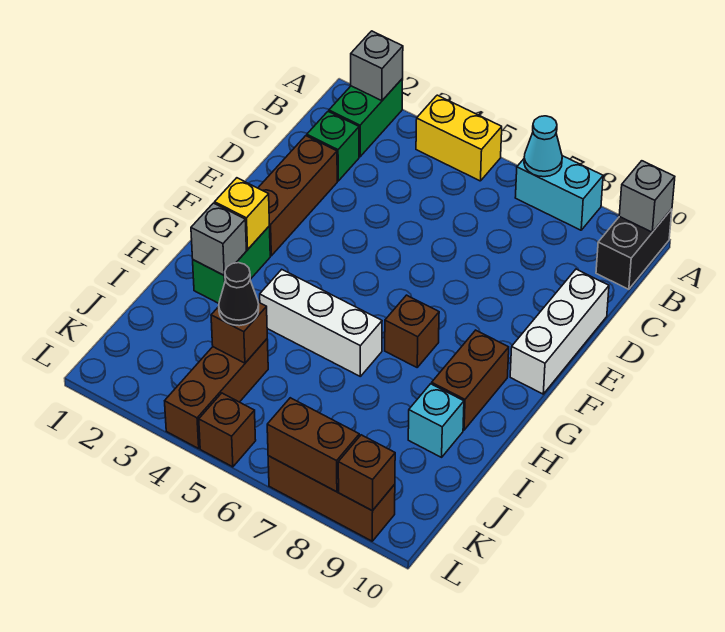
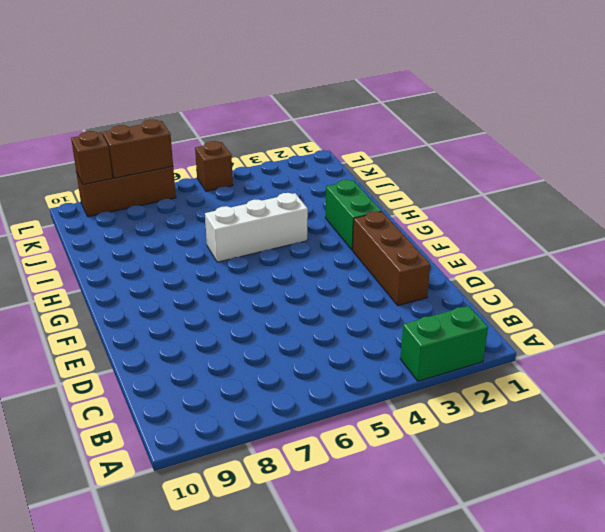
green 1x2 brick [400,306,488,381] -> green 1x2 brick turned to [329,79,403,157]
none -> yellow 1x2 brick [416,95,502,181]
none -> cyan 1x2 brick [515,156,603,230]
none -> black 1x2 brick [596,209,672,289]

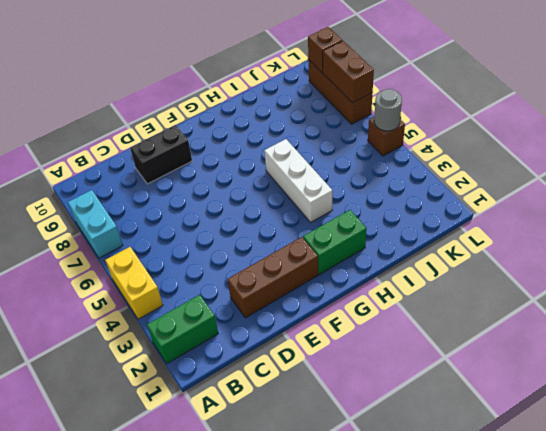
black 1x2 brick [130,125,192,184] -> black 1x2 brick moved to [596,209,672,289]
grey 1x1 round brick [374,89,402,131] -> none
none -> green 1x1 brick [307,112,359,181]
none -> white 1x3 brick [510,269,609,394]
none -> brown 1x1 brick [385,295,439,367]

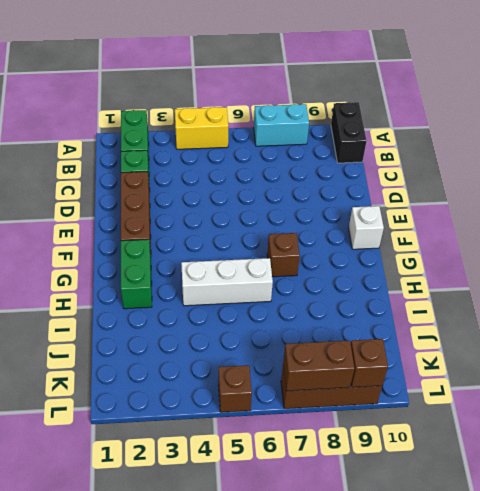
white 1x1 brick [349,206,384,249] -> white 1x3 brick [510,269,609,394]
none -> brown 1x2 brick [432,330,509,430]
none -> cyan 1x1 brick [408,384,464,457]
none -> brown 1x3 brick [165,339,268,449]

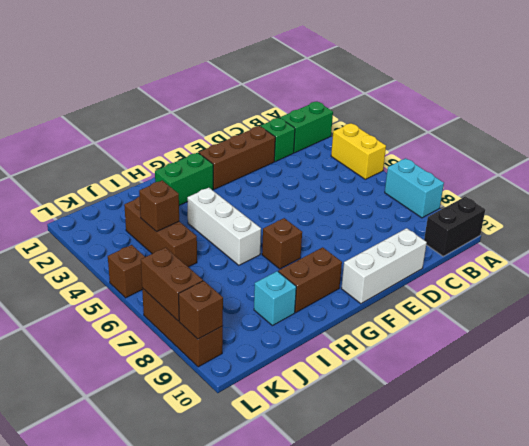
brown 1x3 brick [124,197,197,267] -> brown 1x3 brick turned to [165,339,268,449]
none -> grey 1x1 brick [351,31,403,101]
none -> cyan 1x1 cone [524,116,562,177]
none -> grey 1x1 brick [619,161,675,232]

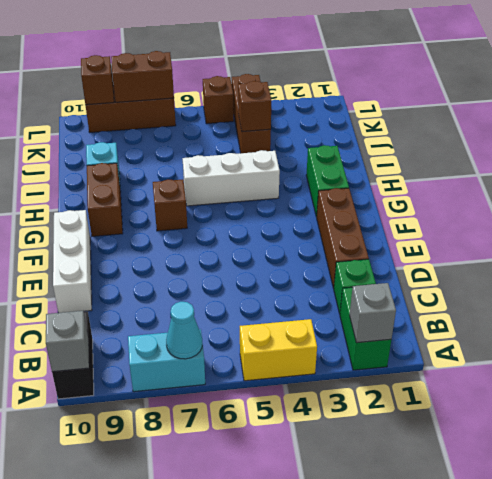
none -> yellow 1x1 brick [215,178,269,250]
none -> grey 1x1 brick [191,203,246,275]
none -> black 1x1 cone [219,263,259,326]

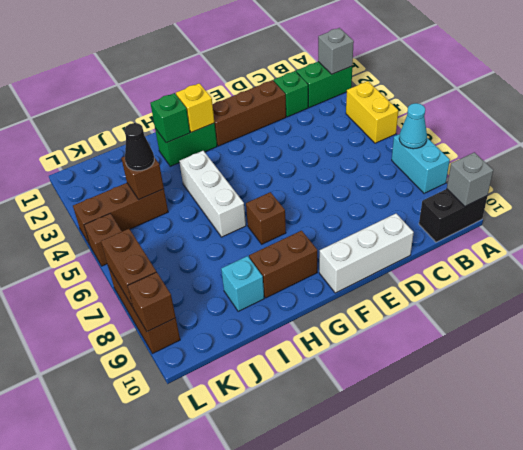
green 1x1 brick [150,93,190,143] -> grey 1x1 brick [191,203,246,275]

